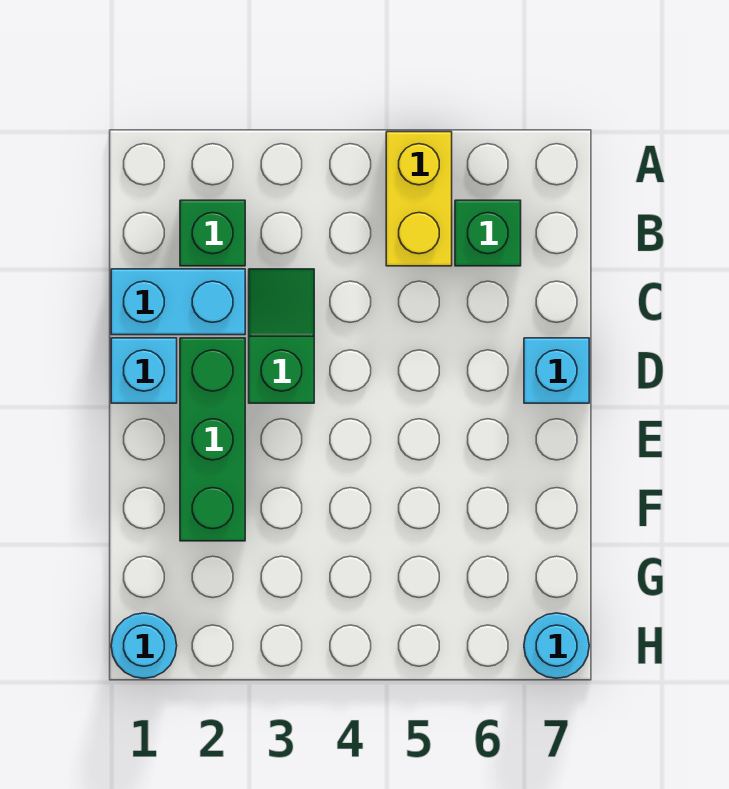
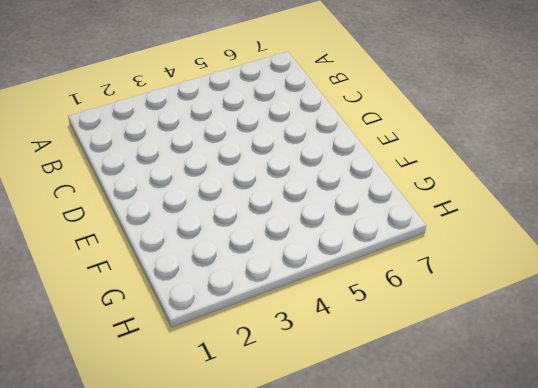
none -> yellow 1x2 brick [386,132,452,266]
none -> green 1x1 brick [180,200,245,266]

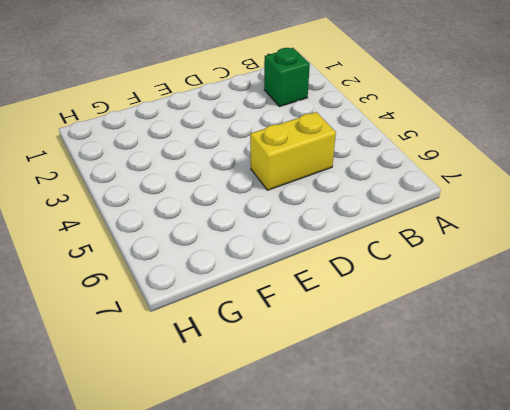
yellow 1x2 brick [250,112,336,190] -> yellow 1x2 brick moved to [386,132,452,266]
none -> green 1x1 brick [455,200,521,266]
none -> cyan 1x2 brick [111,269,245,335]

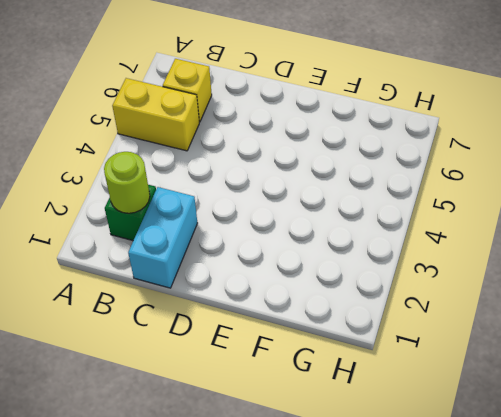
lime 1x1 round brick [104,152,150,213] -> none
yellow 1x1 brick [163,59,212,122] -> green 1x1 brick [455,200,521,266]
none -> green 1x2 slope [249,269,314,403]
none -> cyan 1x1 brick [111,338,177,403]

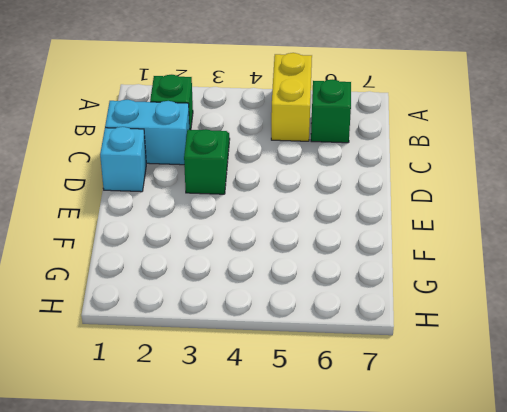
none -> green 1x3 brick [180,338,245,541]
none -> cyan 1x1 brick [524,338,589,403]

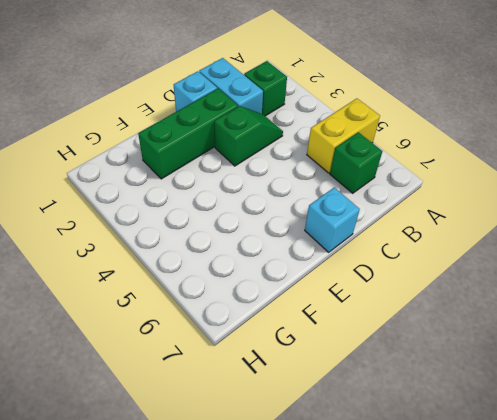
none -> cyan 1x1 round brick [111,613,177,678]
none -> cyan 1x1 round brick [524,613,589,678]

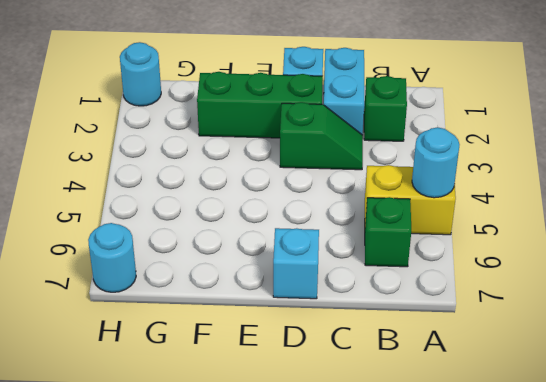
cyan 1x1 round brick [412,127,460,198] -> none

